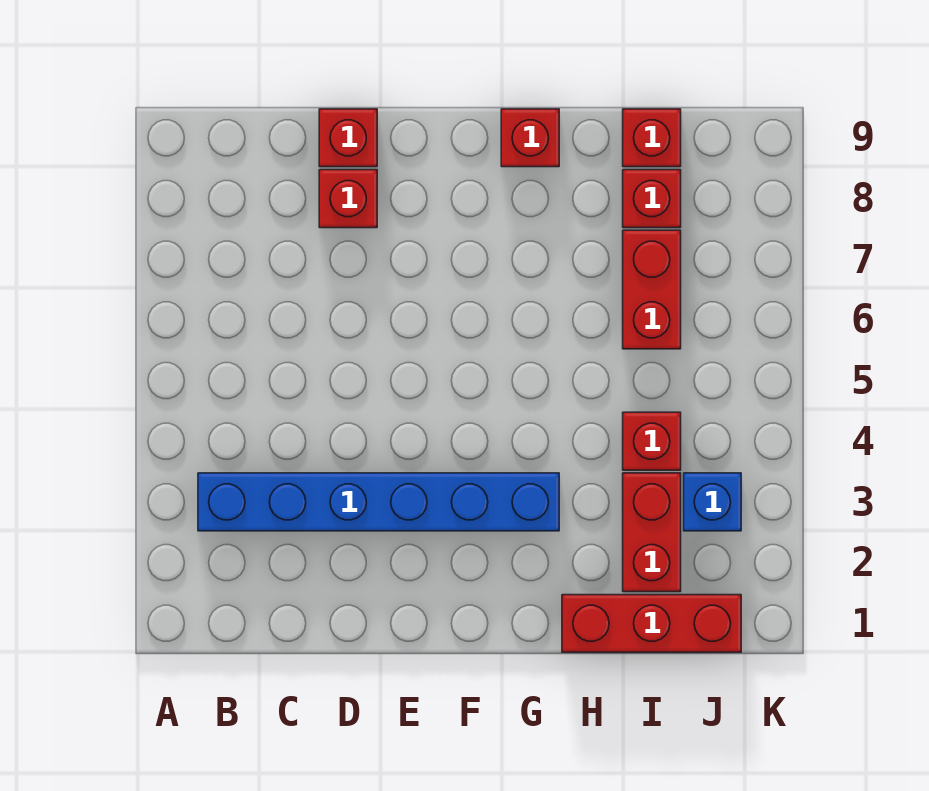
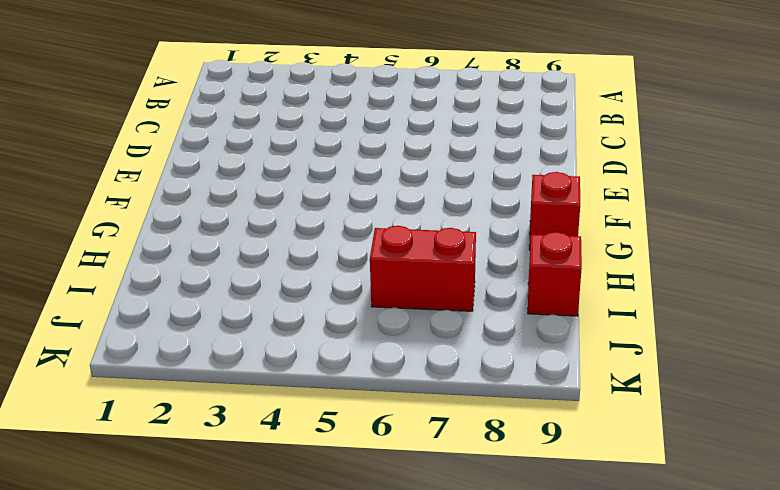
none -> blue 1x6 brick [198,473,559,531]
none -> red 1x1 brick [319,170,377,228]

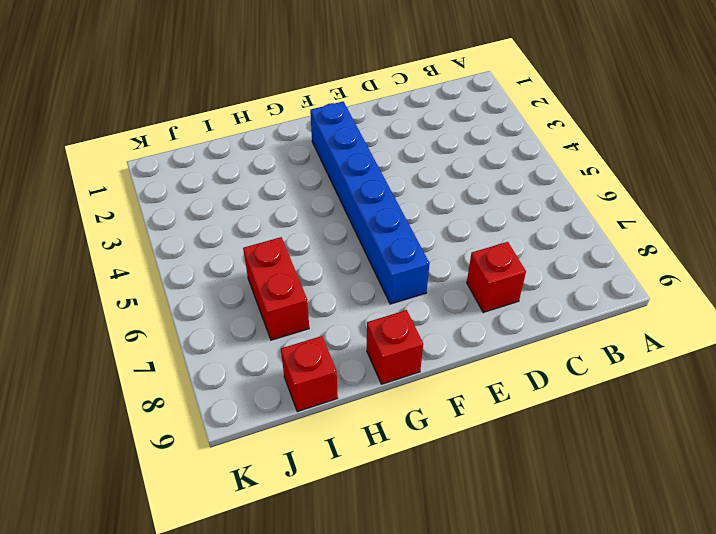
blue 1x6 brick [310,101,430,304] -> blue 1x6 brick turned to [198,473,559,531]
none -> red 1x1 brick [319,109,377,167]
none -> red 1x3 brick [562,595,741,652]

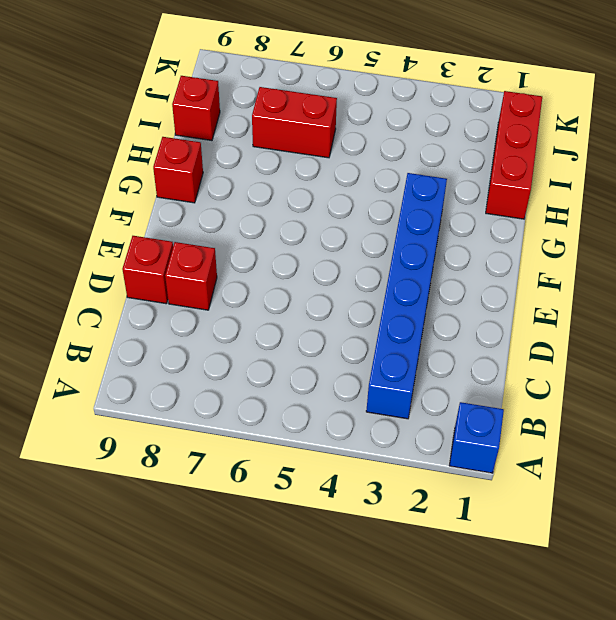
blue 1x1 brick [449,402,504,473] -> blue 1x1 brick moved to [684,473,741,531]
none -> red 1x2 brick [623,473,681,592]
none -> red 1x1 brick [623,412,681,470]

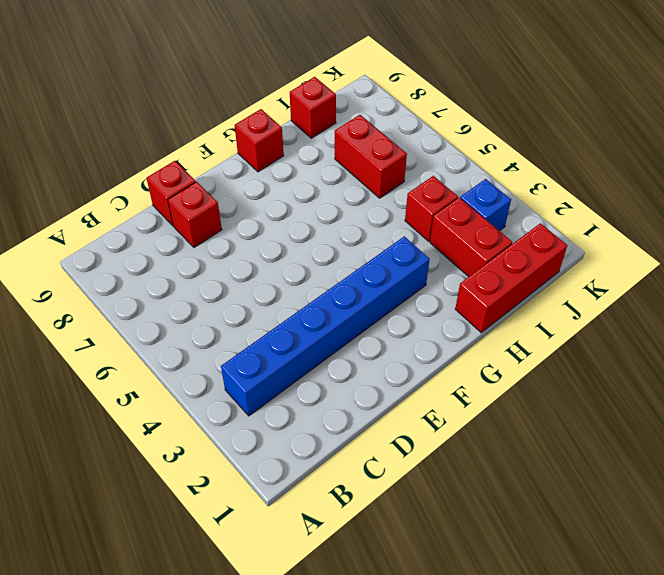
none -> red 1x1 brick [623,170,681,228]

